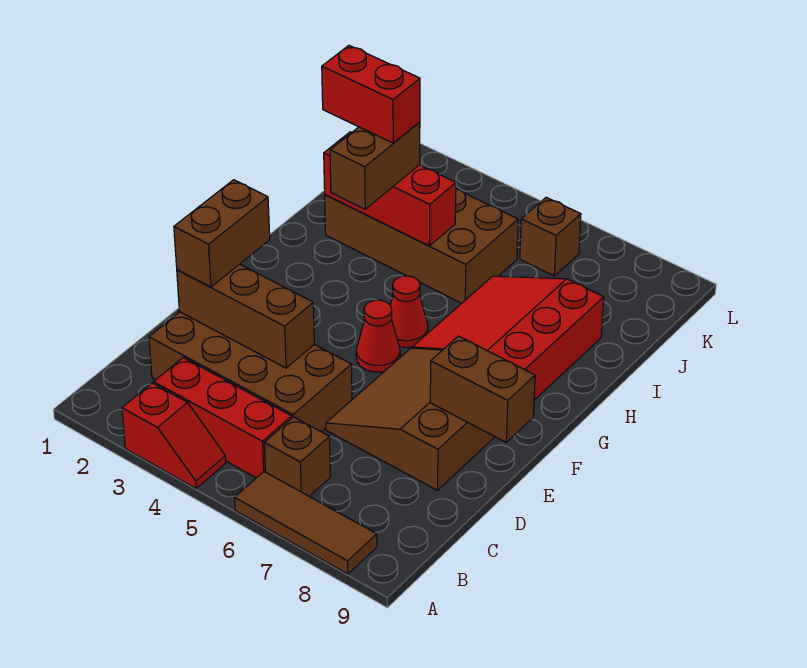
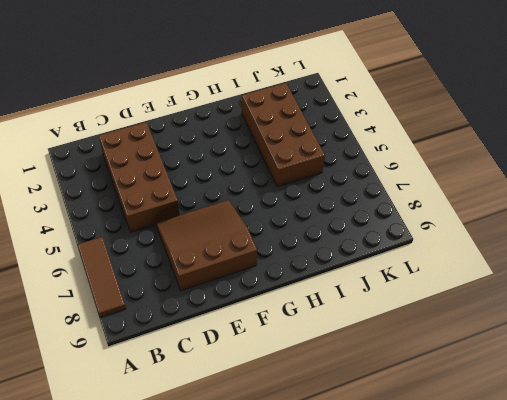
none -> red 1x2 slope [122,383,226,488]
none -> red 1x3 brick [154,357,292,478]
none -> brown 1x1 brick [264,417,330,496]

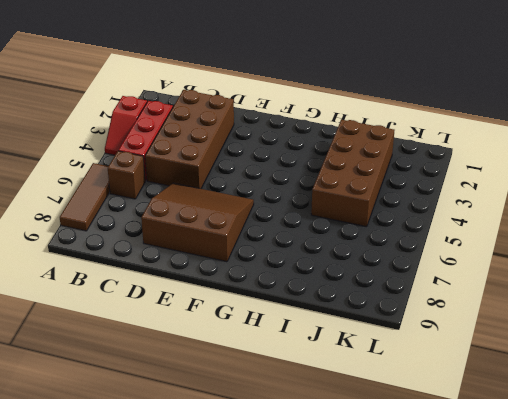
none -> red 1x1 cone [356,300,400,372]
none -> red 1x1 cone [390,276,428,348]
none -> red 3x3 slope [412,276,604,400]

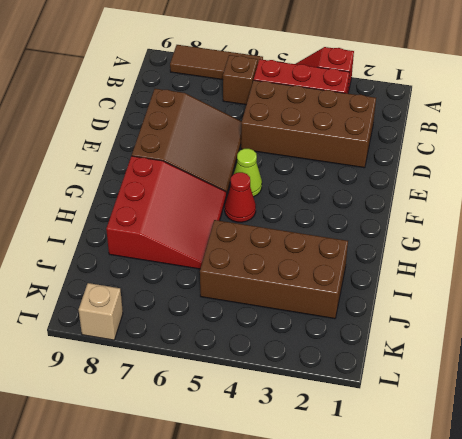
lime 1x1 cone [234,149,262,197] -> red 1x1 cone [356,300,400,372]
tan 1x1 brick [79,283,123,340] -> none
none -> brown 1x1 brick [520,197,581,276]
none -> brown 1x3 brick [177,264,314,368]
none -> brown 1x2 brick [430,336,535,442]

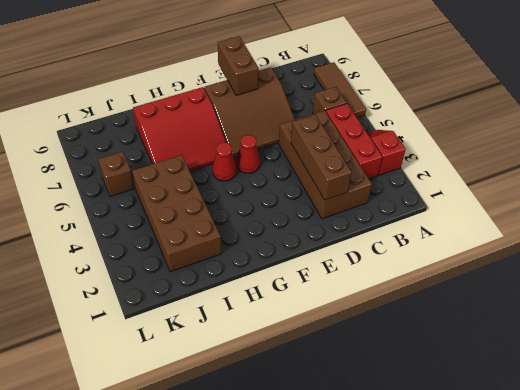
none -> red 1x3 brick [324,132,456,246]
none -> brown 1x2 brick [174,180,270,287]
none -> brown 1x2 brick [330,122,420,209]

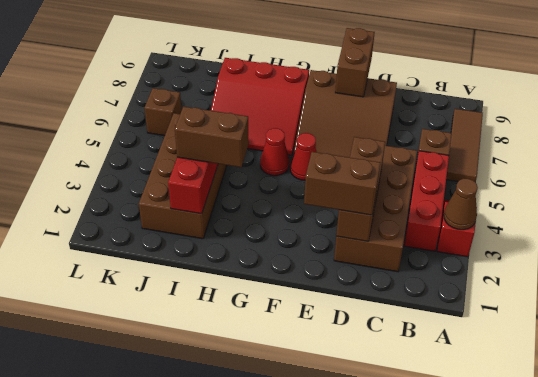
brown 1x1 cone [444,179,478,230] -> none
none -> red 1x2 brick [322,46,420,143]

